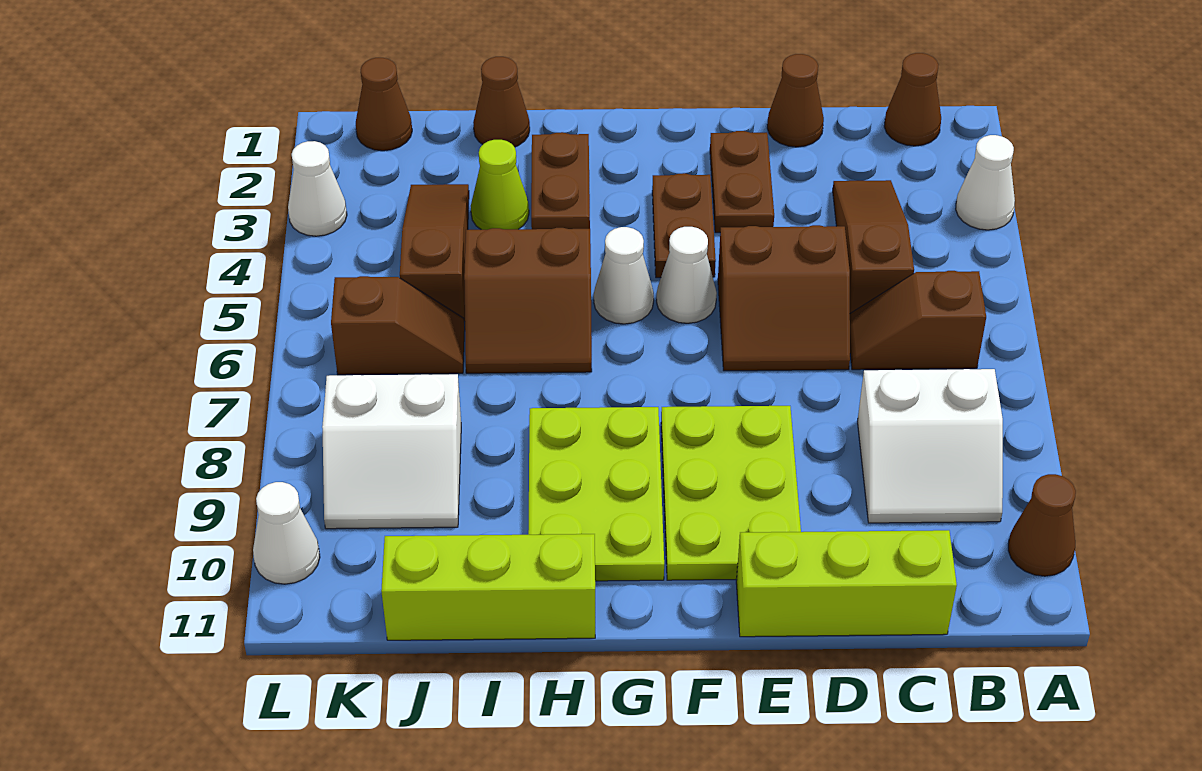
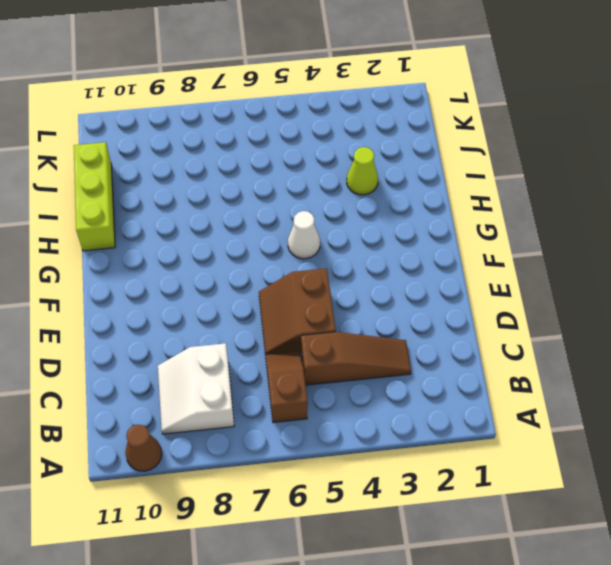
none -> white 1x1 cone [956,135,1015,230]
none -> brown 1x1 cone [884,53,941,146]
none -> lime 1x3 brick [736,530,957,637]

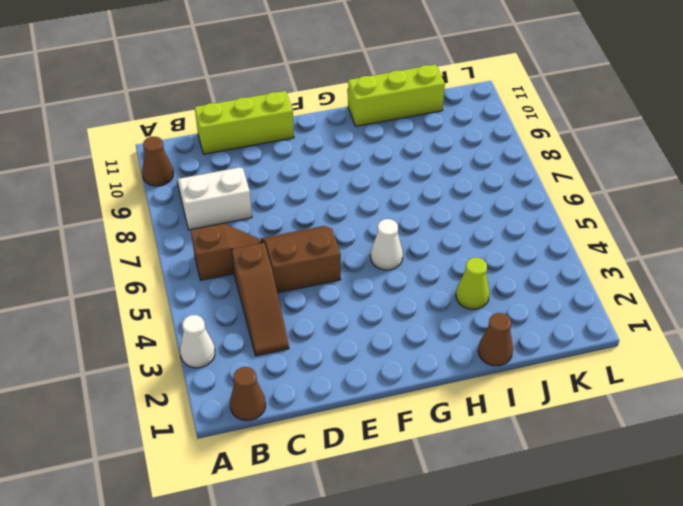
none -> brown 1x1 cone [767,54,824,147]
none -> brown 1x2 plate [710,131,774,233]
none -> lime 2x3 plate [661,406,801,580]

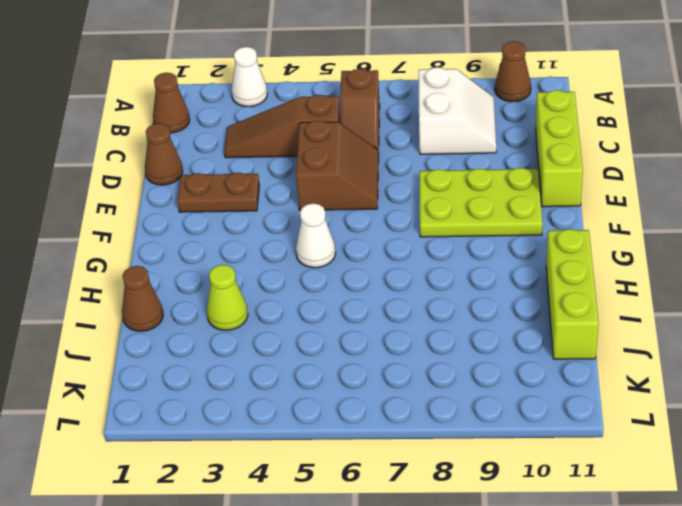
none -> brown 1x2 plate [652,173,716,278]
none -> white 1x1 cone [657,227,717,323]
none -> lime 2x3 plate [528,407,664,581]

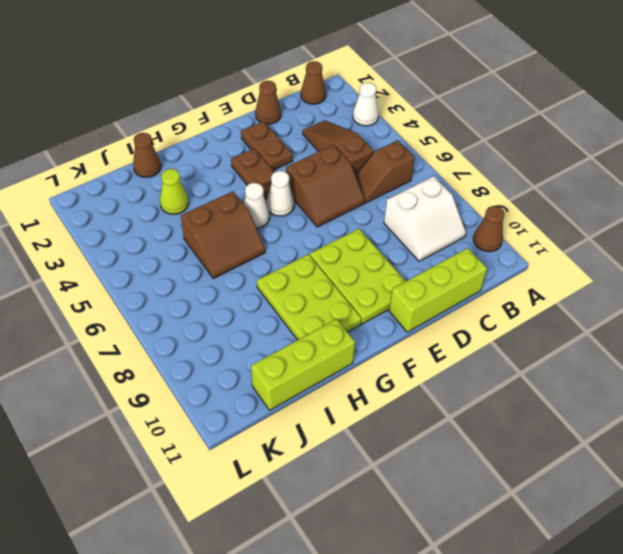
none -> brown 1x2 plate [531,132,590,229]
none -> brown 1x3 slope [400,184,469,325]
none -> brown 1x2 slope [331,276,465,375]

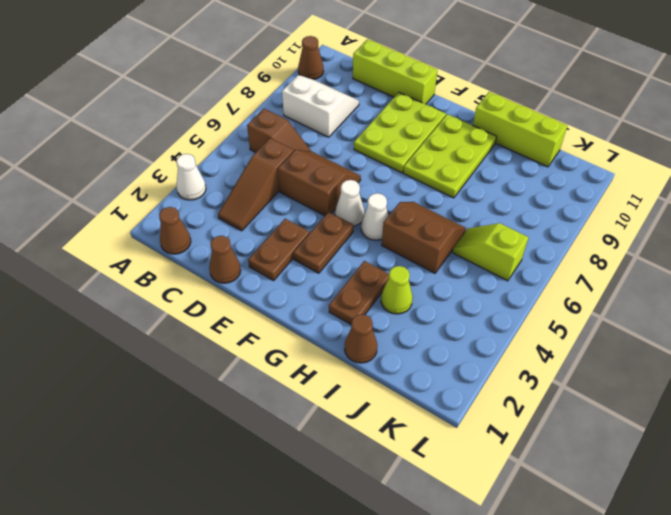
lime 1x2 slope [452,223,528,281] -> brown 1x2 slope [331,276,465,375]
none -> brown 1x3 slope [400,184,469,325]
none -> white 2x2 slope [322,374,461,529]
none -> brown 1x1 cone [356,58,412,151]

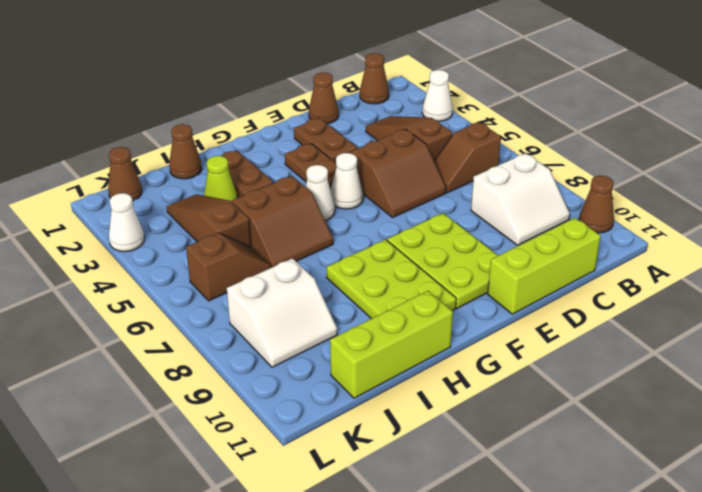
none -> white 1x1 cone [253,482,320,584]

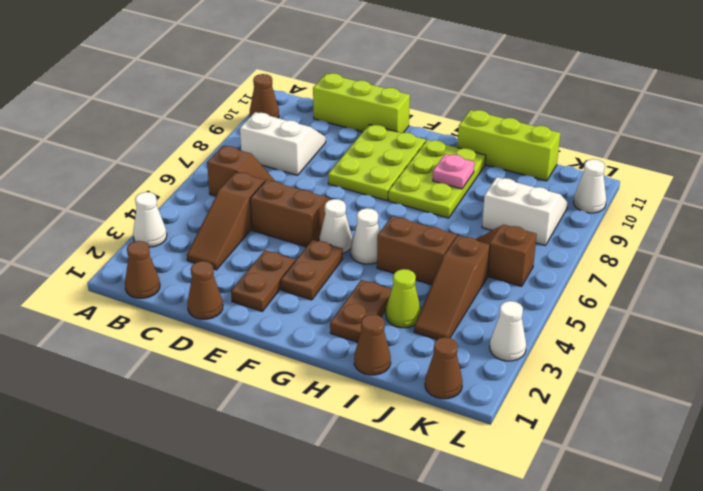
pink 1x1 plate [433,154,474,189] -> none

